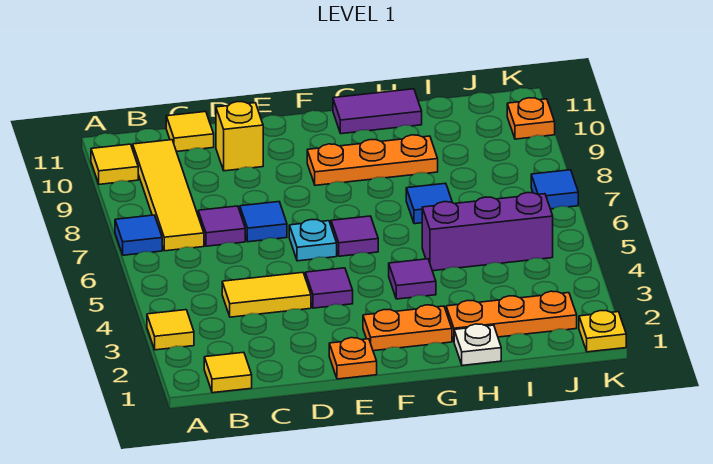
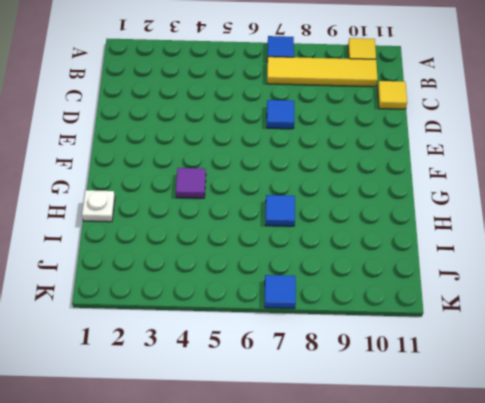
none -> yellow 1x1 tile [147,310,194,350]
none -> yellow 1x1 tile [204,352,252,393]
none -> yellow 1x2 tile [222,273,311,317]

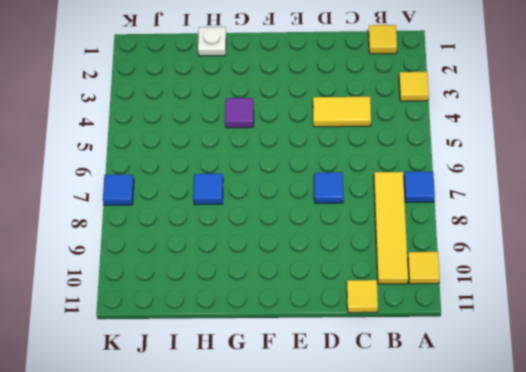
none -> purple 1x1 tile [198,206,245,246]
none -> yellow 1x1 brick [216,102,263,171]
none -> orange 1x1 plate [329,338,377,379]

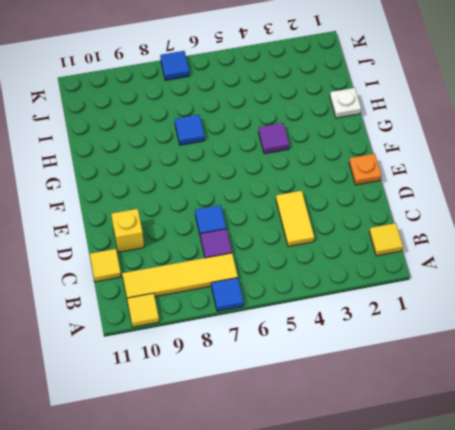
none -> yellow 1x1 tile [147,310,194,350]
none -> purple 1x1 tile [305,268,353,308]
none -> cyan 1x1 plate [289,220,337,261]

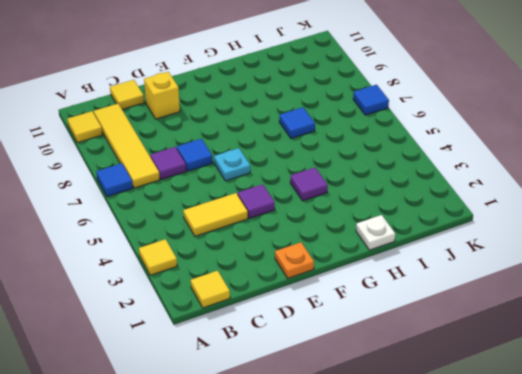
none -> orange 1x2 plate [363,305,452,351]
none -> purple 1x1 tile [331,216,378,256]
none -> orange 1x3 plate [307,135,438,185]

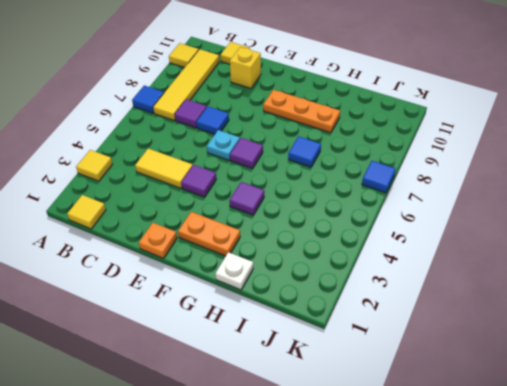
none -> purple 1x2 tile [333,89,422,134]
none -> orange 1x3 plate [446,291,577,341]
none -> purple 1x3 brick [422,193,553,271]

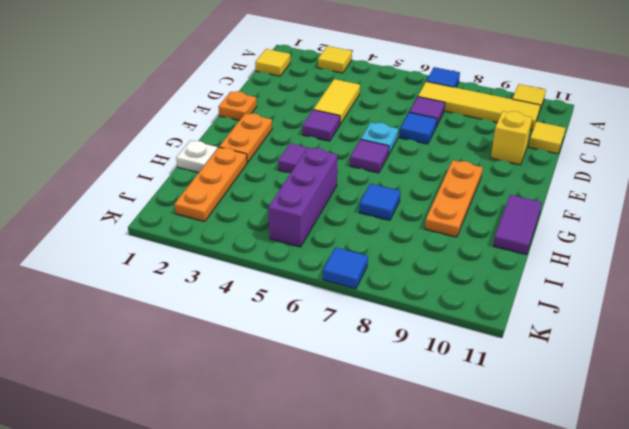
none -> yellow 1x1 plate [579,311,626,352]
none -> orange 1x1 plate [507,98,555,139]

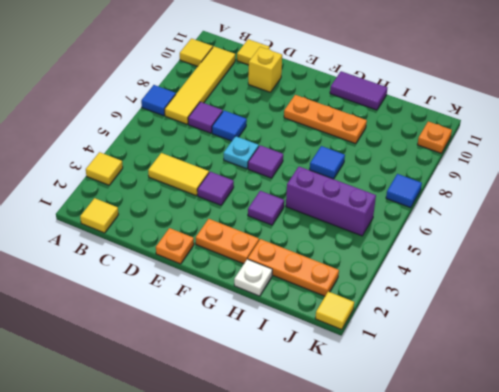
yellow 1x1 tile [315,292,354,330] -> yellow 1x1 plate [579,311,626,352]

